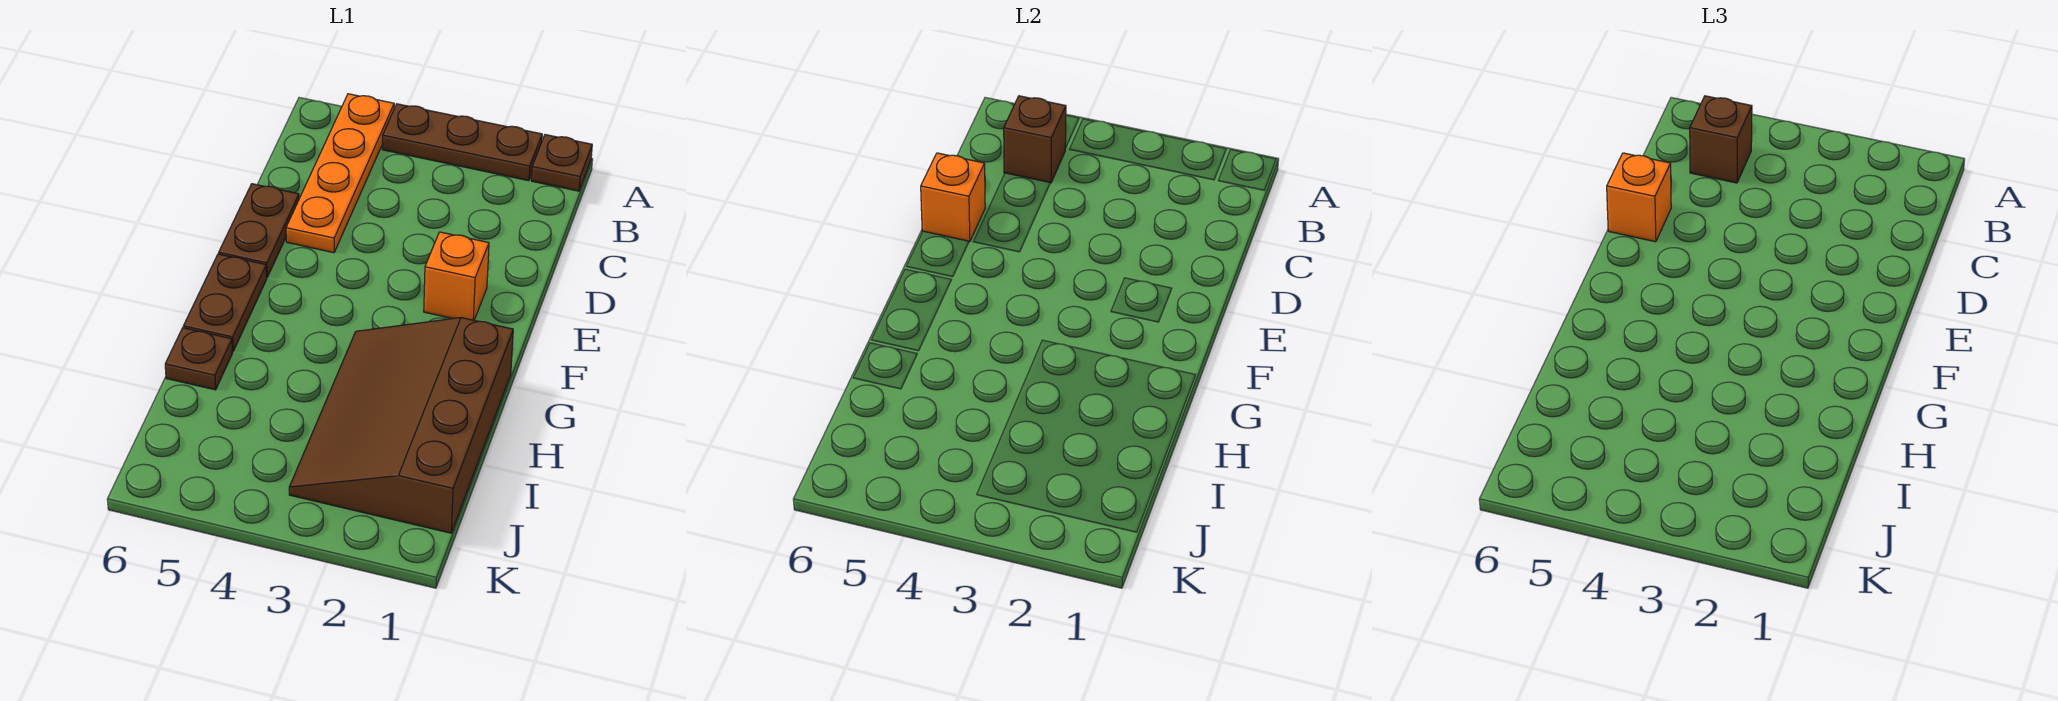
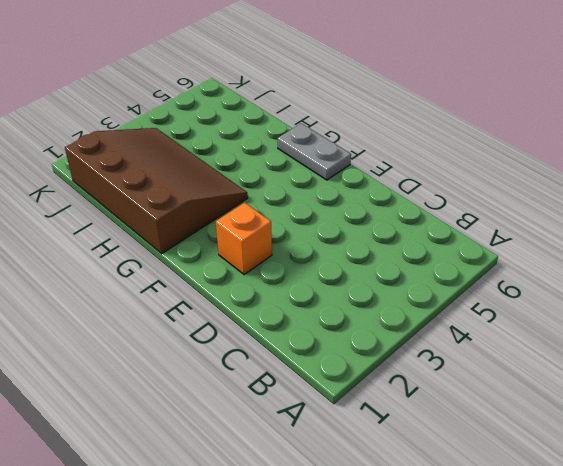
grey 1x2 plate [278,123,351,180] -> brown 1x2 plate [183,254,267,351]
none -> brown 1x1 plate [531,135,592,191]
none -> brown 1x3 plate [382,104,542,181]
none -> orange 1x4 plate [286,94,394,253]

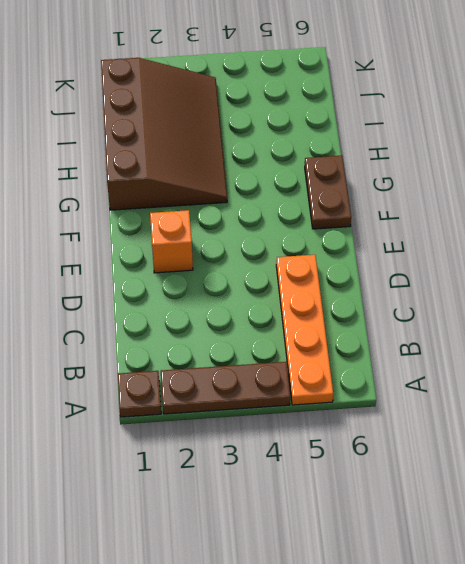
none -> brown 1x2 plate [219,184,299,277]
none -> brown 1x1 plate [165,328,232,390]
none -> brown 1x1 brick [1004,96,1066,183]

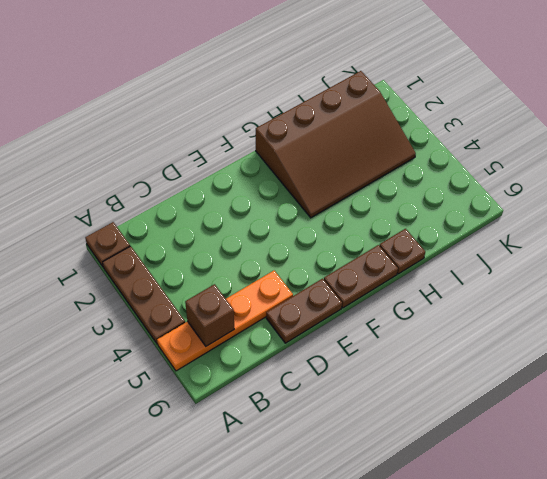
none -> orange 1x1 brick [424,232,489,320]
none -> orange 1x1 brick [921,153,985,242]
none -> brown 1x1 brick [1690,96,1752,183]

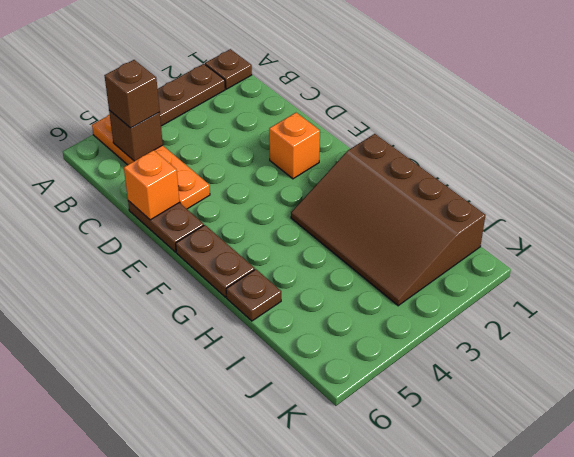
none -> orange 1x1 brick [1607,153,1671,242]

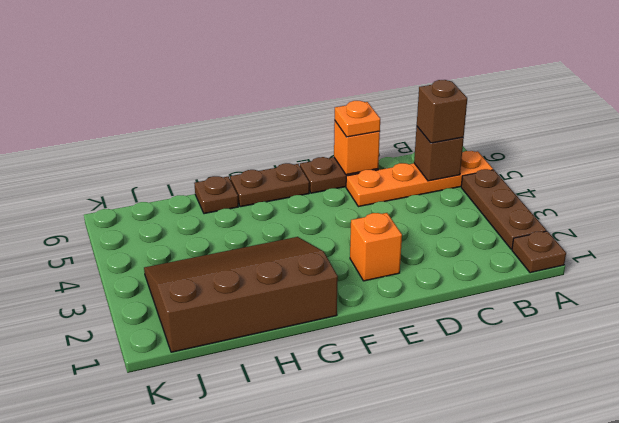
orange 1x1 plate [335,101,380,137] -> orange 1x1 brick [1607,153,1671,242]

